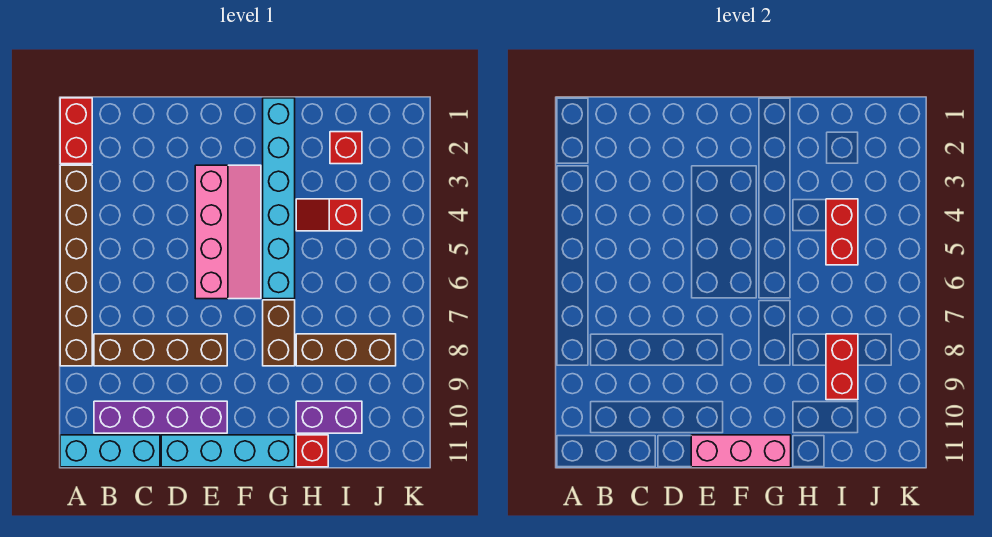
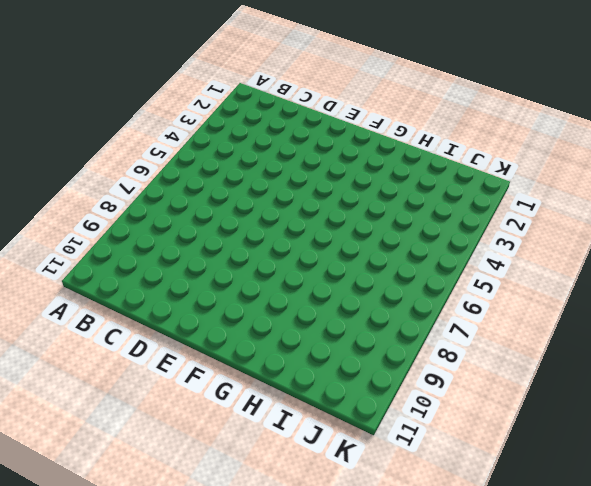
none -> red 1x2 brick [60,98,92,164]
none -> brown 1x6 brick [60,165,92,366]
none -> cyan 1x3 brick [60,435,160,467]

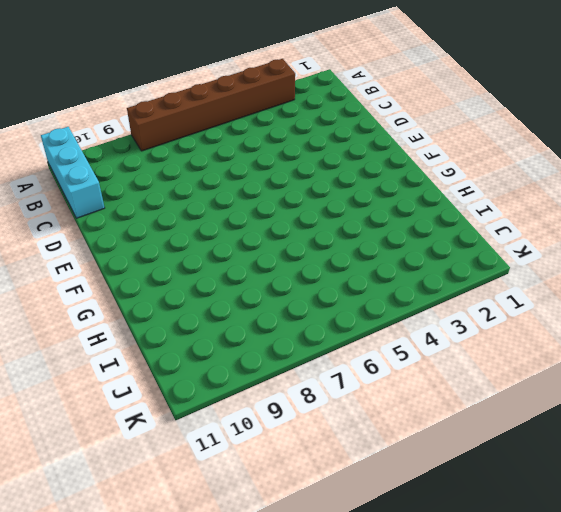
none -> red 1x2 brick [60,98,92,164]
none -> brown 1x4 brick [94,334,227,366]
none -> purple 1x4 brick [94,401,227,433]

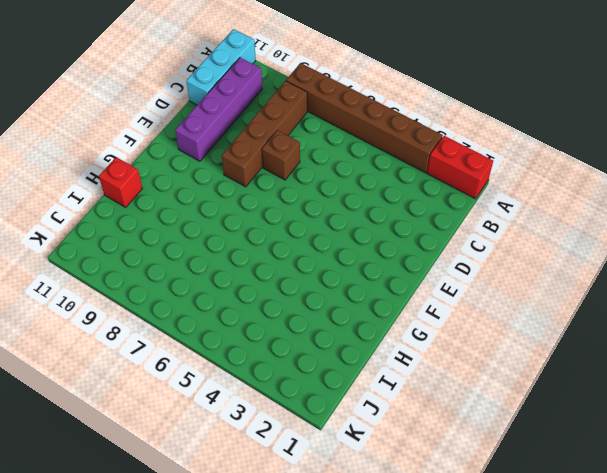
brown 1x1 brick [262,130,300,180] -> none
none -> cyan 1x4 brick [161,435,295,467]
none -> pink 2x4 slope [195,165,261,299]
none -> cyan 1x6 brick [263,98,295,299]

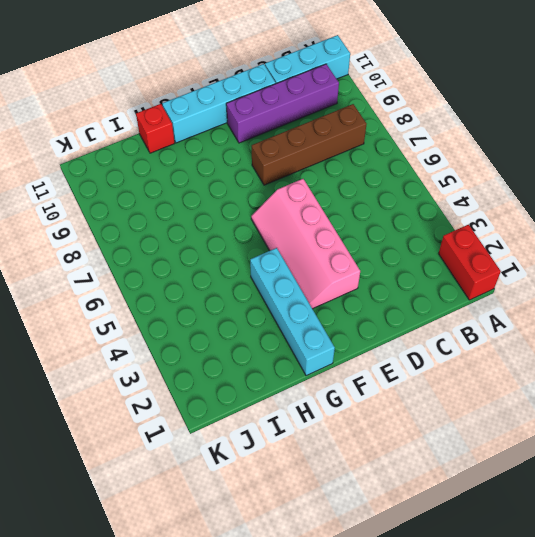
cyan 1x4 brick [250,248,335,376] -> cyan 1x6 brick [263,98,295,299]
none -> brown 1x6 brick [60,165,92,366]
none -> brown 1x2 brick [263,300,295,366]
none -> red 1x2 slope [296,199,362,231]

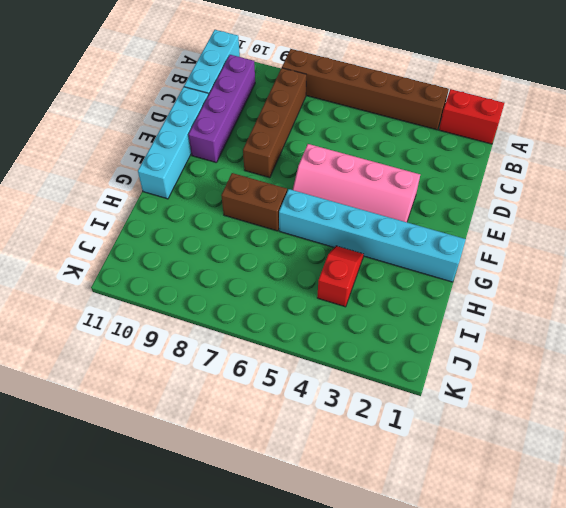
none -> brown 1x3 brick [296,334,396,366]
none -> purple 1x2 brick [296,401,362,433]
none -> red 1x1 brick [296,435,328,467]

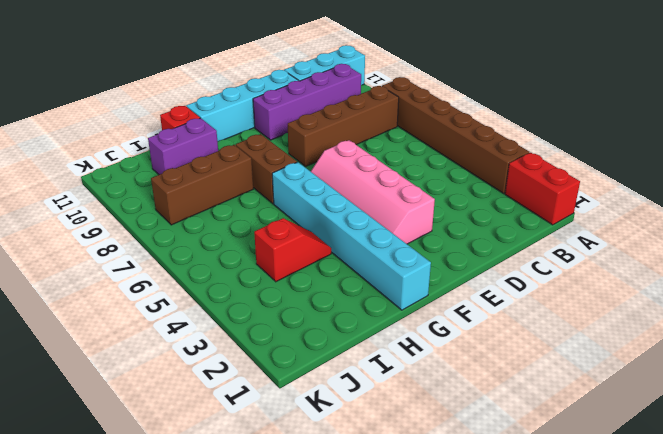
none -> red 1x1 brick [330,132,362,164]
none -> pink 1x3 brick [691,435,791,467]
none -> red 1x2 brick [826,199,858,265]

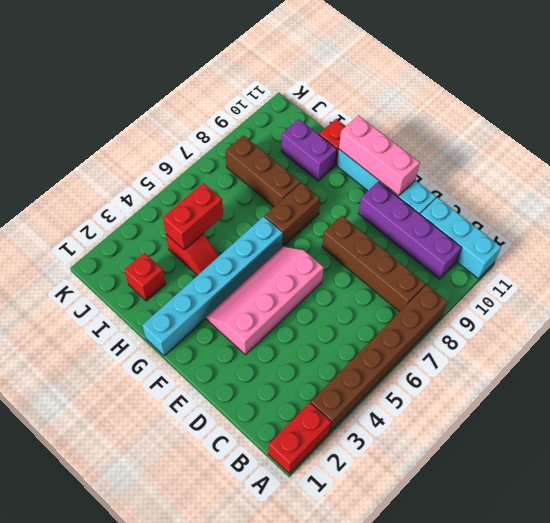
none -> red 1x2 brick [826,334,858,400]

